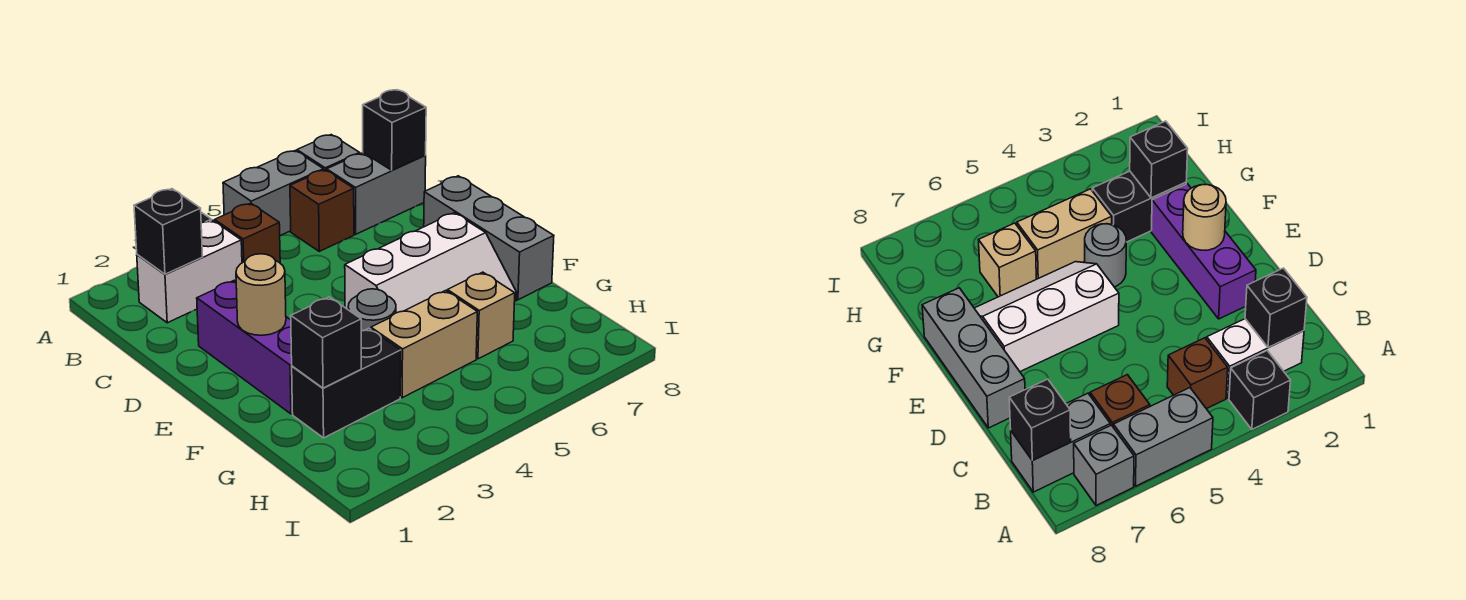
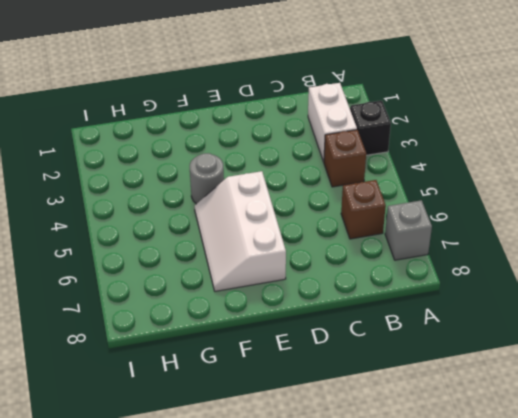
none -> grey 1x2 brick [223,151,323,236]
none -> grey 1x2 brick [327,153,426,234]
none -> purple 1x3 brick [197,280,292,414]

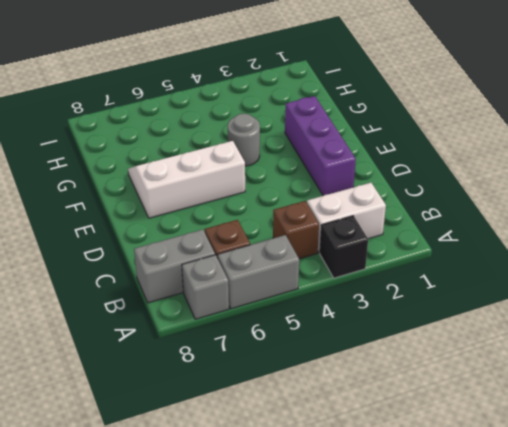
none -> grey 1x3 brick [424,176,554,300]
none -> black 1x2 brick [292,328,401,438]
none -> tan 1x2 brick [371,291,477,398]

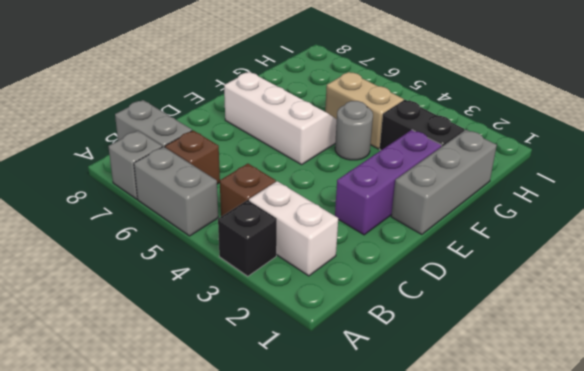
grey 1x3 brick [391,130,497,235] -> grey 1x3 brick moved to [424,176,554,300]
none -> tan 1x1 brick [447,272,515,359]
none -> black 1x1 brick [134,189,203,274]
none -> black 1x1 brick [363,90,426,170]

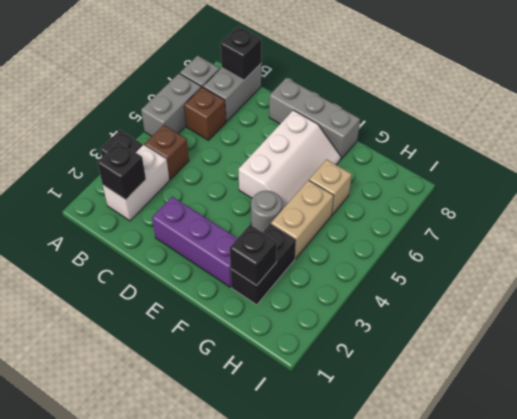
none -> tan 1x1 round brick [236,254,286,335]

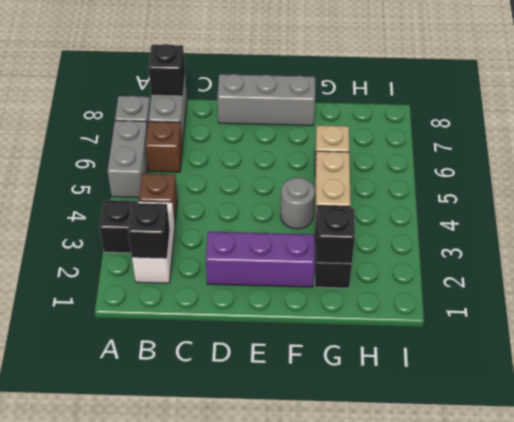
none -> white 2x3 slope [345,213,517,313]
none -> tan 1x1 round brick [236,254,286,335]

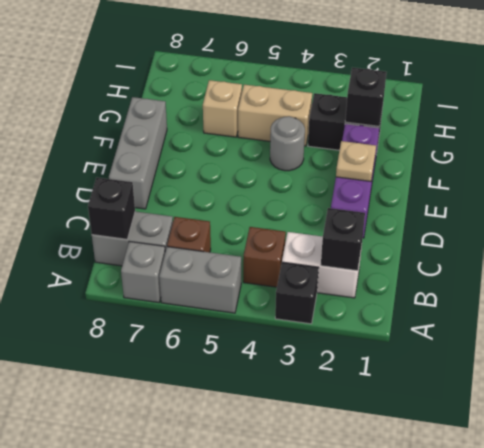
tan 1x1 plate [336,141,376,181] -> tan 1x1 round brick [236,254,286,335]
none -> white 2x3 slope [345,213,517,313]

